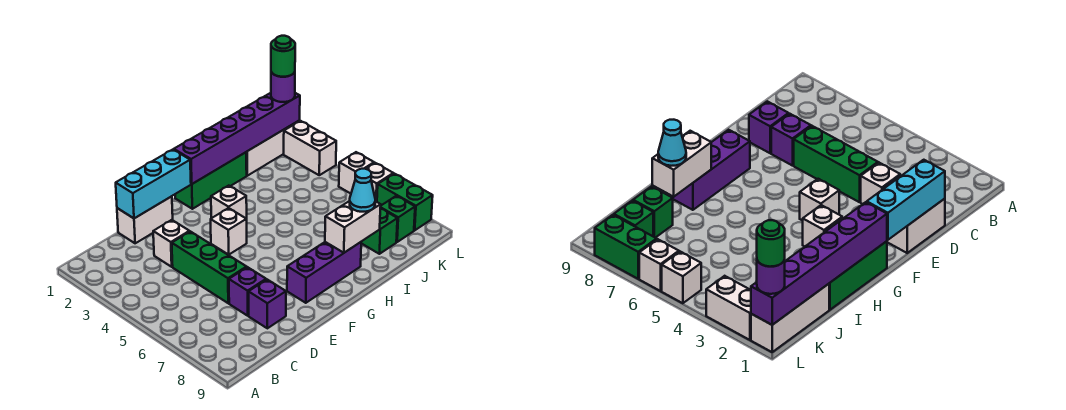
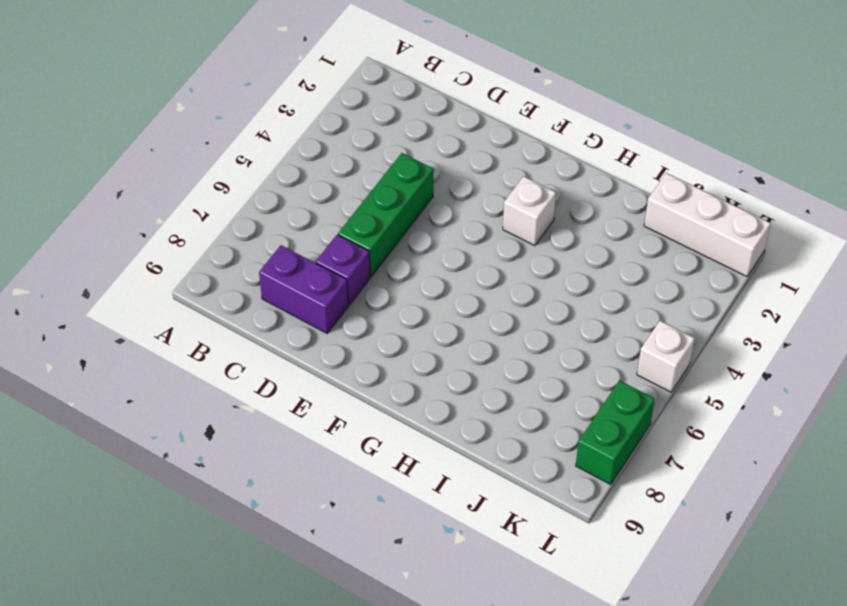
purple 1x2 brick [259,245,348,333] -> purple 1x1 brick [249,280,286,328]
none -> white 1x2 brick [117,196,173,243]
none -> white 1x1 brick [153,220,189,267]
none -> white 1x1 brick [211,208,247,255]

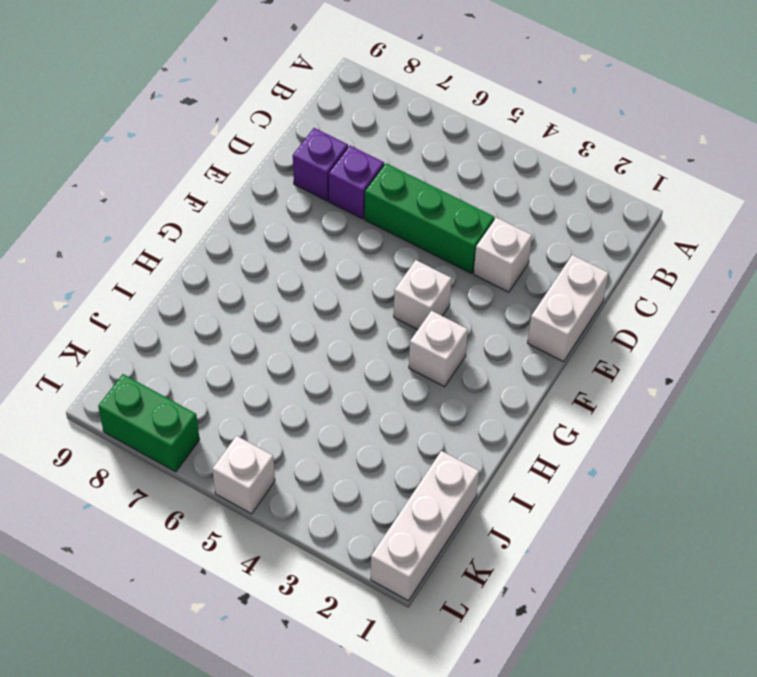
none -> purple 1x3 brick [287,242,361,303]
none -> green 1x3 brick [175,152,247,209]
none -> green 1x1 brick [361,208,397,254]

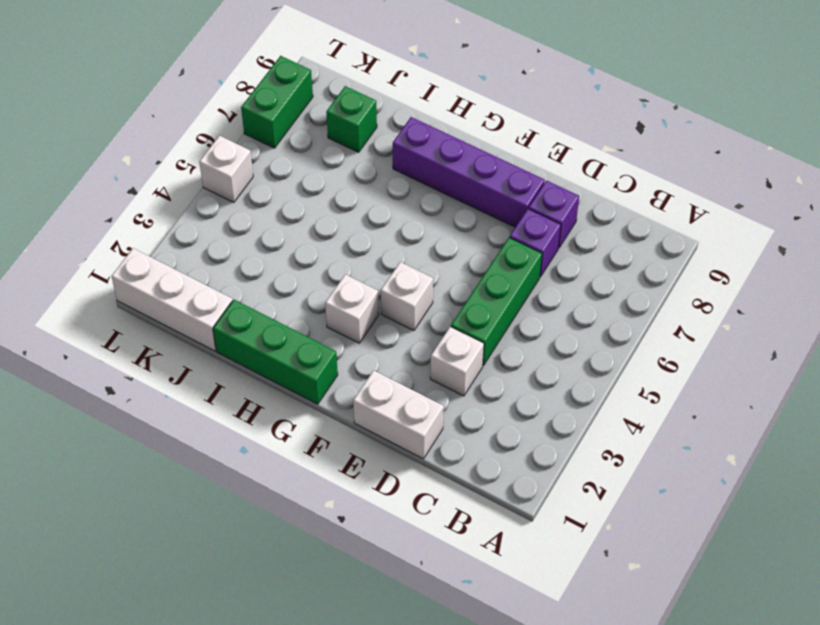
purple 1x4 brick [393,117,545,227] -> purple 1x3 brick [287,242,361,303]
none -> green 1x1 brick [380,196,415,242]
none -> white 1x2 brick [284,121,336,175]
none -> white 1x1 brick [366,163,393,202]

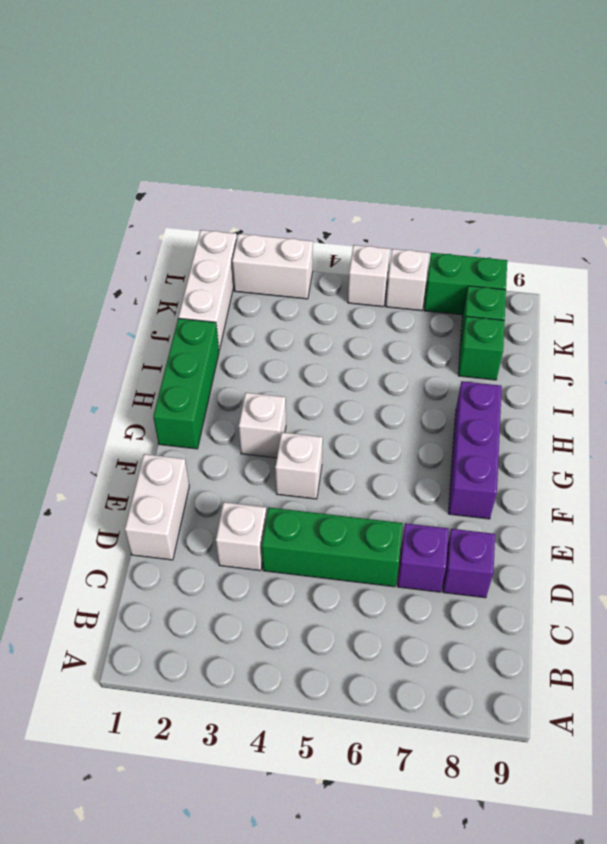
none -> cyan 1x3 brick [116,150,191,218]
none -> purple 1x6 brick [174,93,300,184]
none -> white 1x2 brick [325,201,381,253]

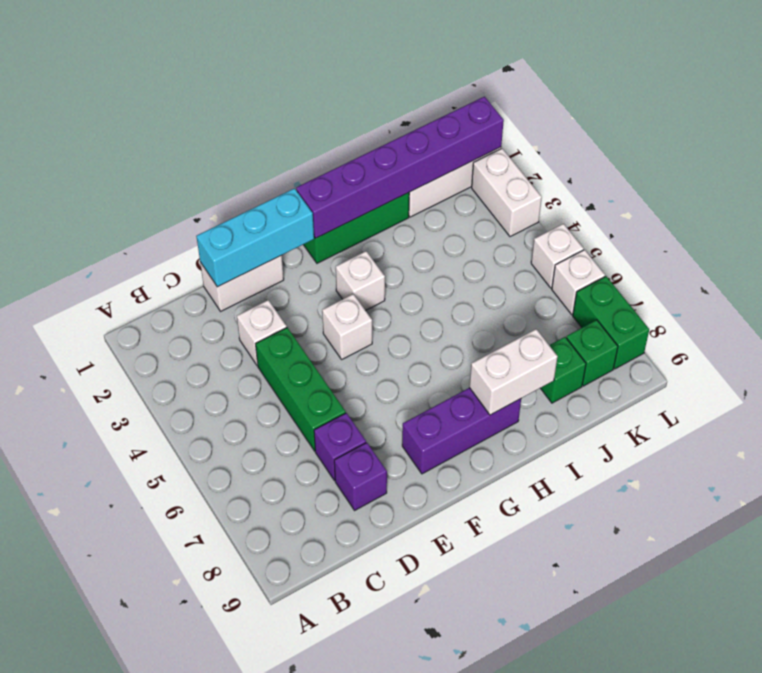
none -> cyan 1x1 cone [350,169,375,212]
none -> purple 1x1 round brick [271,72,295,102]
none -> green 1x1 round brick [271,36,295,77]

